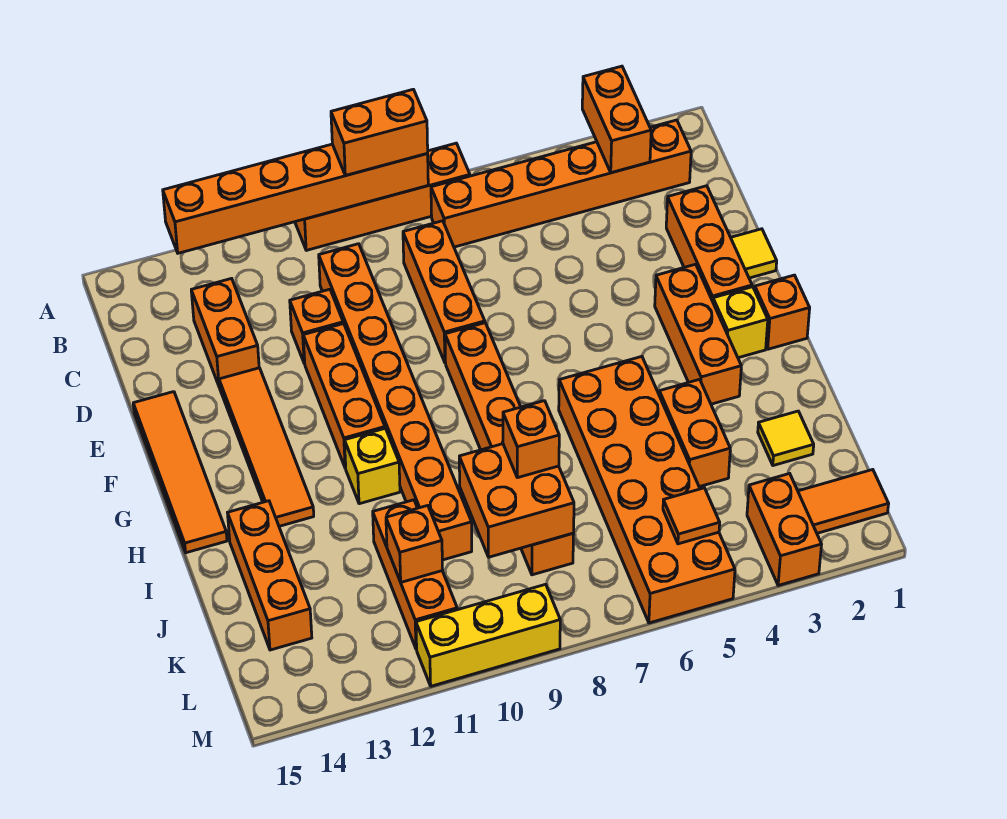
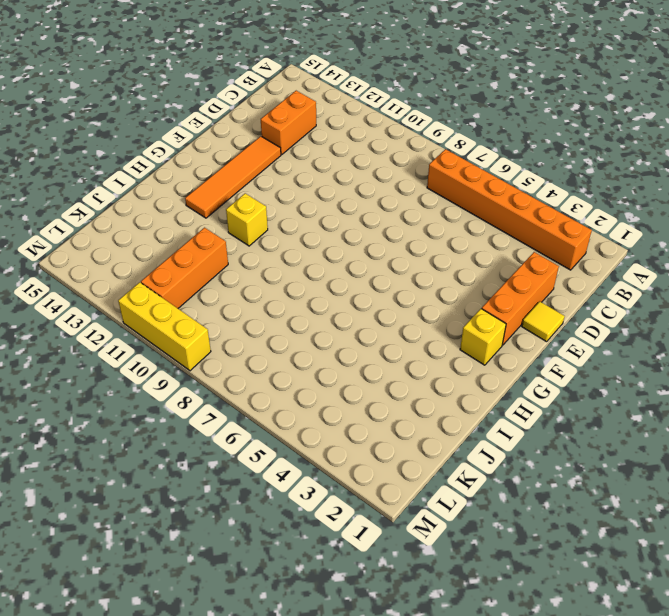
none -> orange 1x4 brick [295,143,470,250]
none -> orange 1x3 brick [403,221,485,362]
none -> orange 1x8 brick [319,244,472,560]
none -> orange 1x1 brick [290,289,343,363]

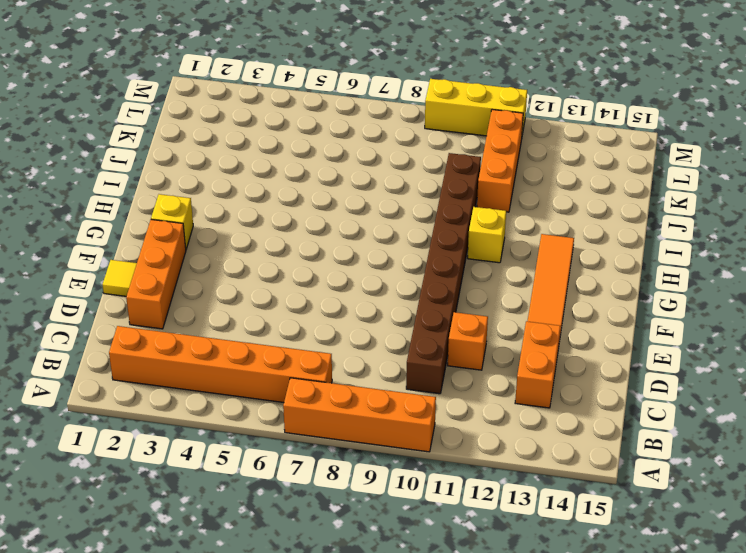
brown 1x8 brick [406,153,481,394] -> orange 1x8 brick [319,244,472,560]
none -> orange 1x3 brick [403,221,485,362]
none -> orange 1x3 brick [303,323,385,468]
none -> orange 1x4 tile [133,392,227,553]
none -> orange 1x3 brick [655,264,741,404]

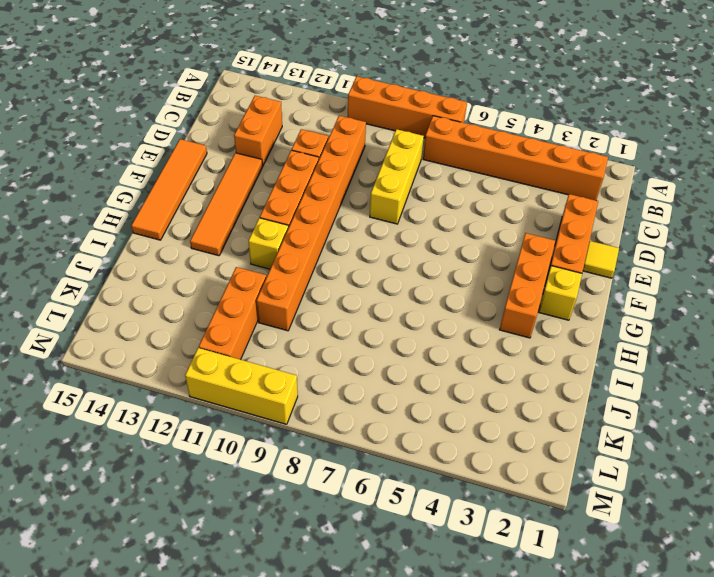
yellow 1x3 brick [370,129,424,224] -> orange 1x3 brick [403,221,485,362]
none -> orange 1x6 brick [445,323,574,575]
none -> orange 1x1 brick [755,275,810,349]
none -> orange 2x6 brick [559,357,735,623]
none -> orange 1x2 brick [659,379,730,487]

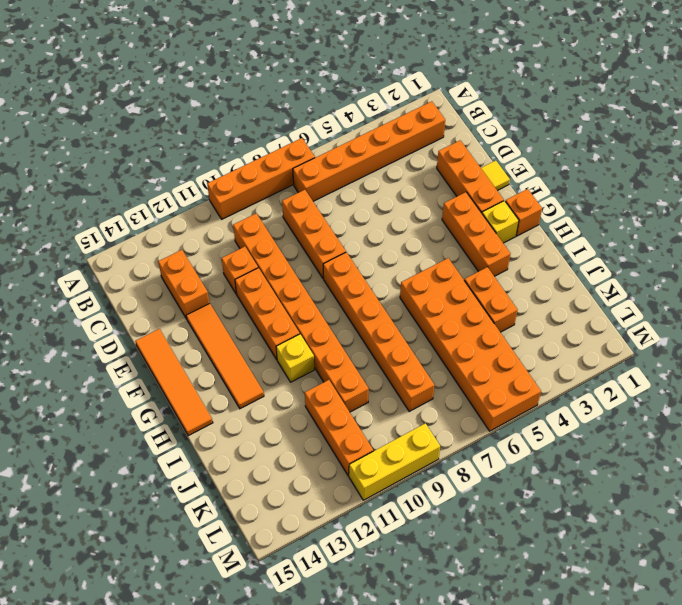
none -> orange 1x3 brick [228,501,312,650]
none -> yellow 1x1 tile [758,411,814,466]
none -> orange 1x2 tile [798,470,889,533]
none -> orange 1x2 brick [747,474,822,586]

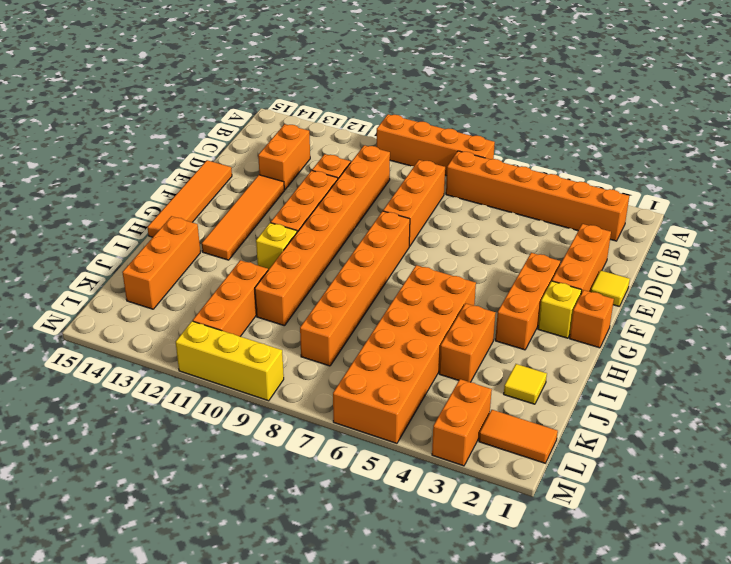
none -> orange 1x2 brick [582,66,651,173]
none -> orange 1x6 brick [163,144,428,253]
none -> orange 2x2 brick [459,444,574,557]
none -> orange 1x1 brick [386,506,443,582]

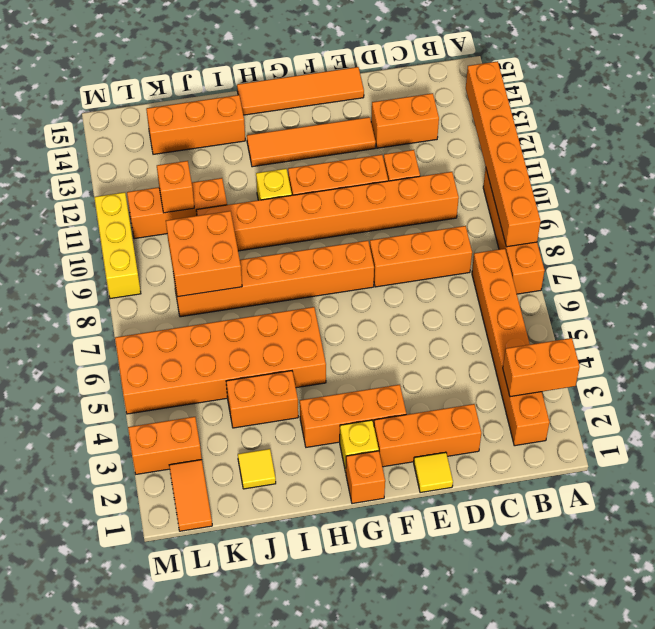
none -> orange 1x1 tile [663,488,720,544]
none -> orange 1x2 brick [331,89,428,175]
none -> orange 1x1 brick [503,401,559,478]

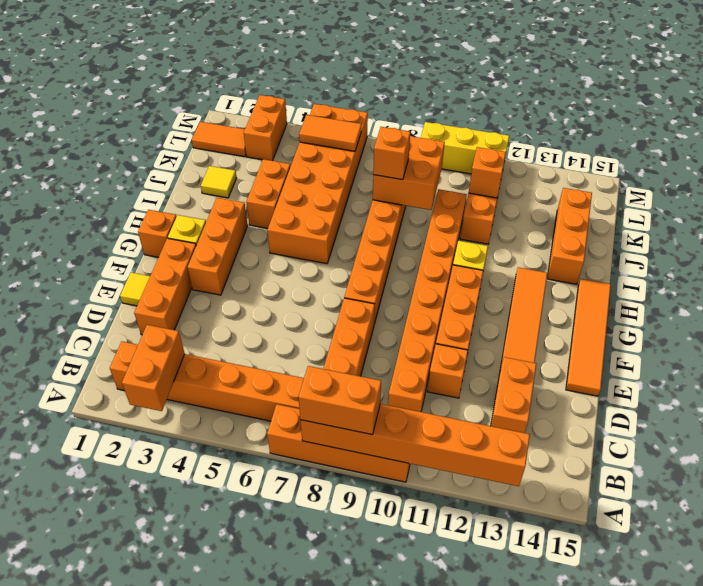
orange 1x2 tile [299,115,361,151] -> orange 1x1 tile [663,488,720,544]

